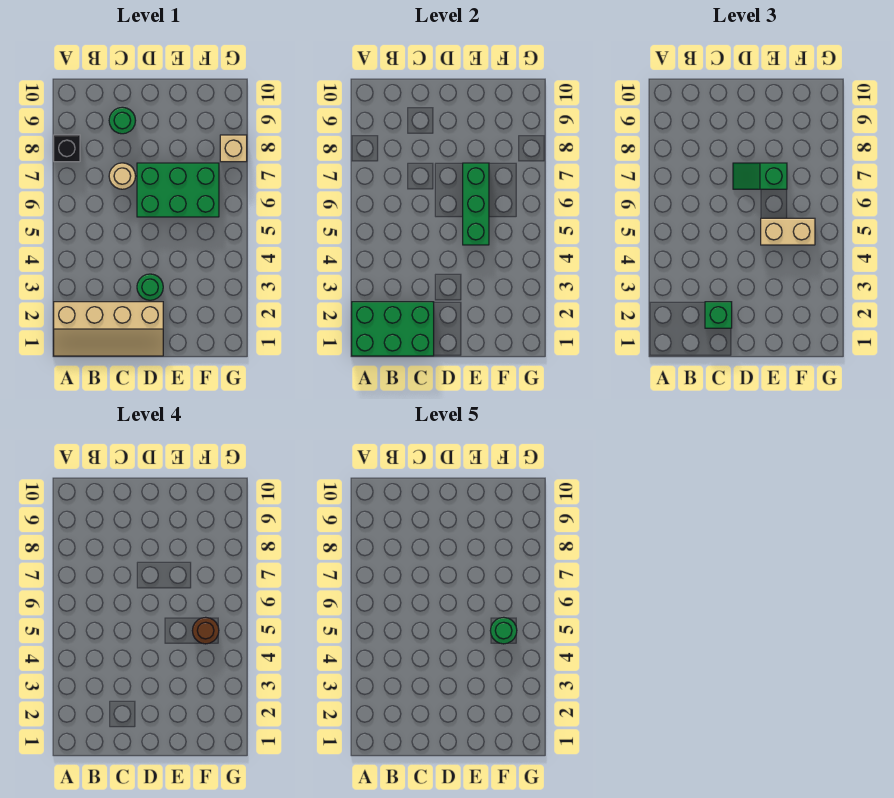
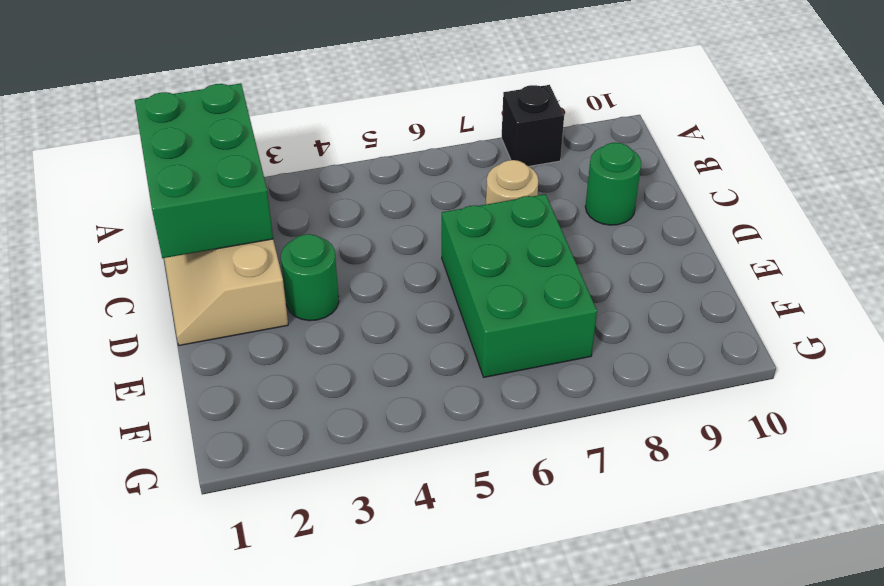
none -> tan 1x1 brick [220,135,247,162]
none -> green 1x3 brick [463,163,489,245]
none -> green 1x1 brick [705,302,732,328]

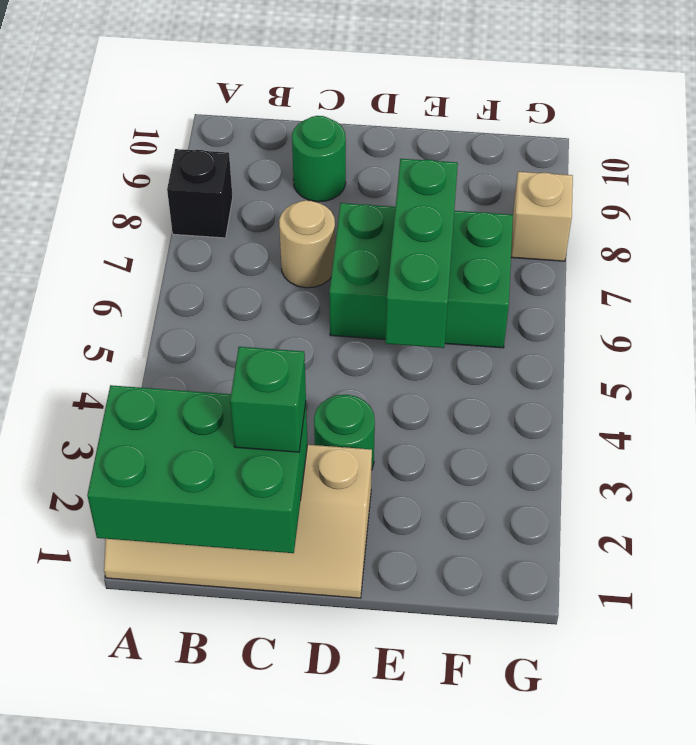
none -> green 1x2 slope [733,163,787,189]
none -> tan 1x2 brick [761,218,815,245]
none -> brown 1x1 round brick [192,617,219,644]

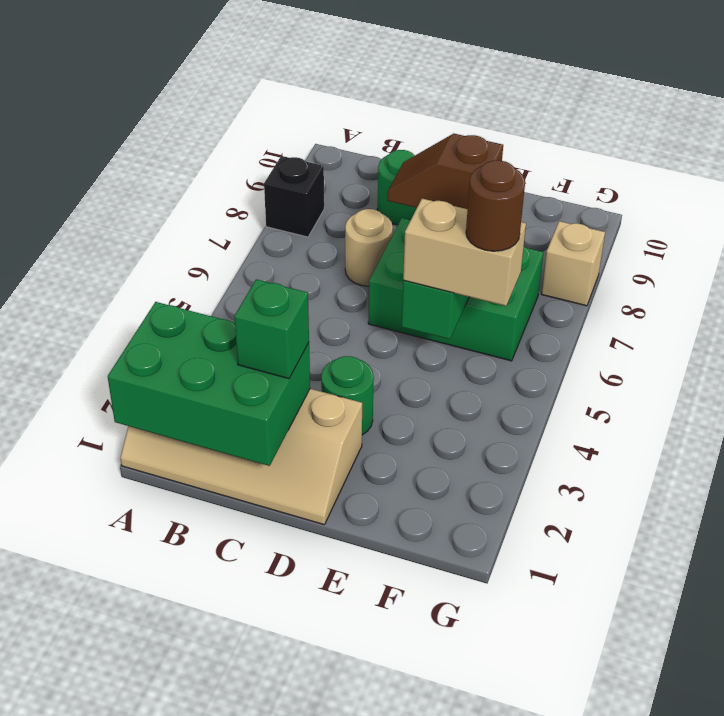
brown 1x2 slope [387,134,503,209] -> green 1x2 slope [733,163,787,189]
none -> green 1x1 round brick [490,617,517,644]

